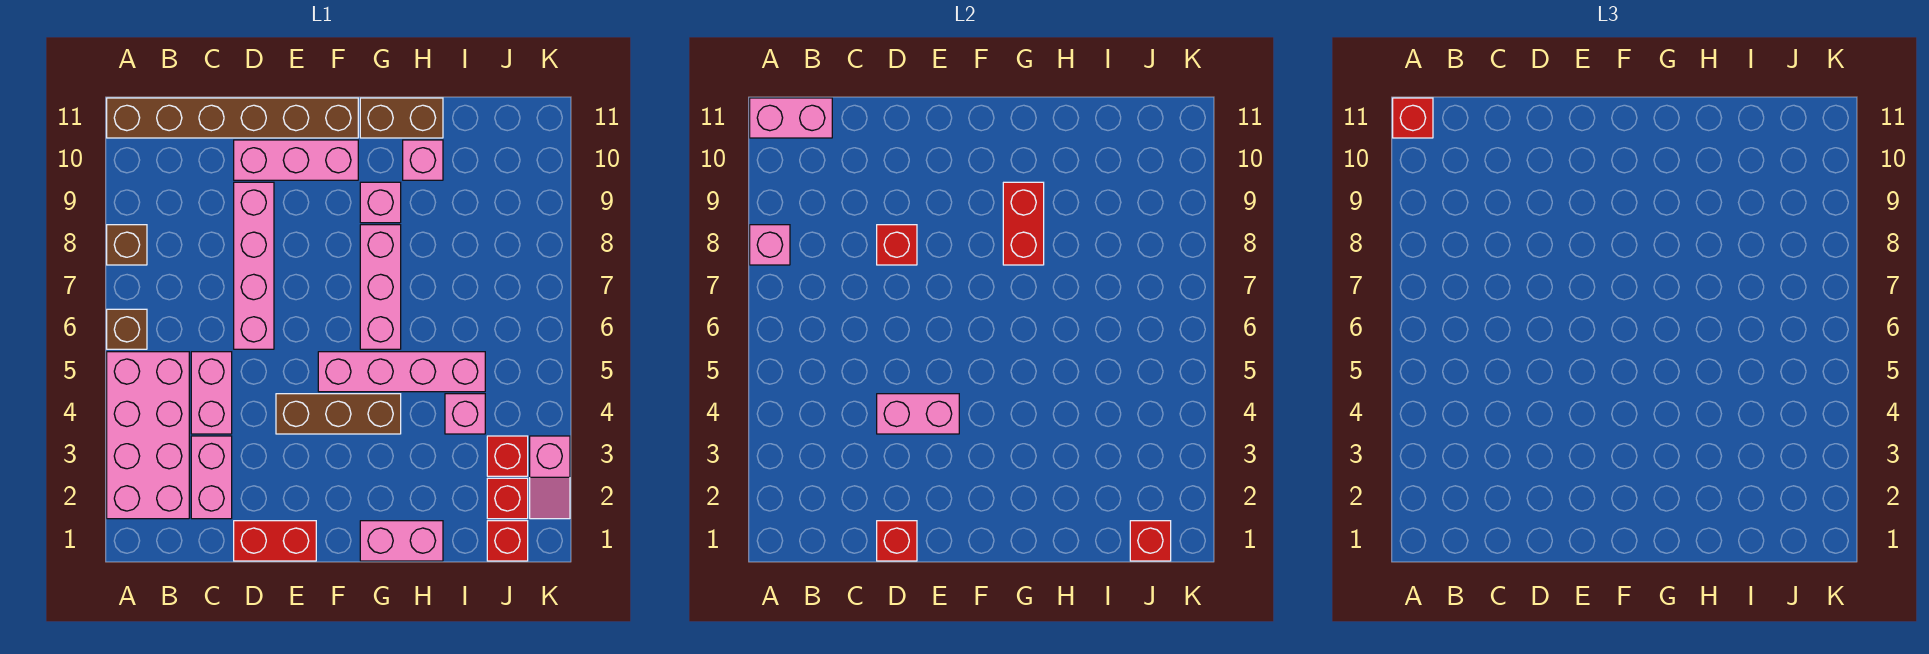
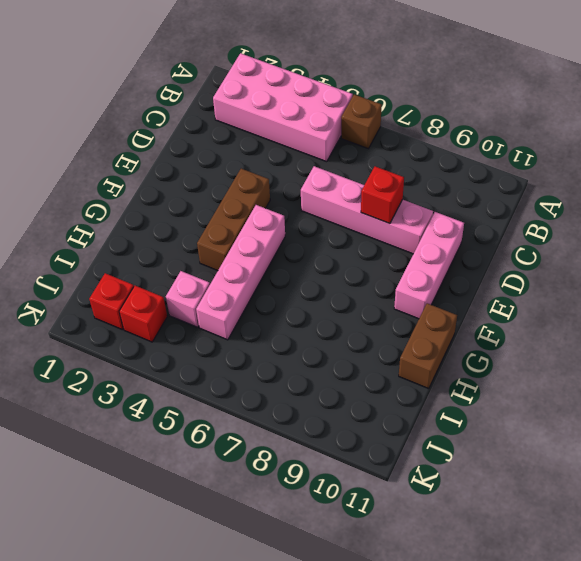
none -> brown 1x1 brick [107,225,147,265]
none -> brown 1x6 brick [107,98,358,138]
none -> pink 1x2 brick [191,436,232,519]

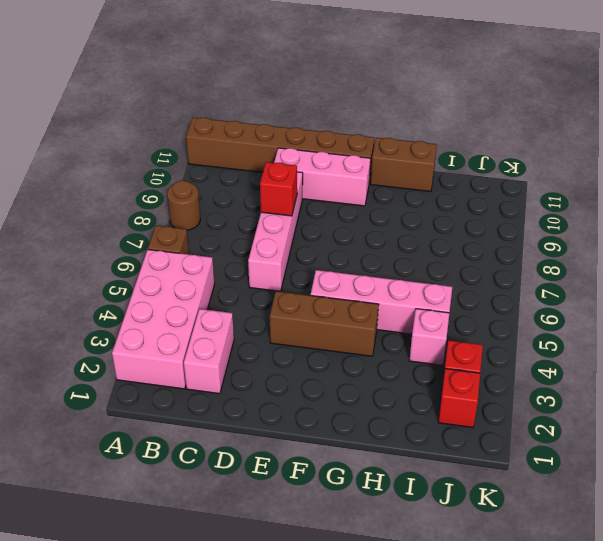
brown 1x1 round brick [167,181,200,230] -> brown 1x1 brick [107,225,147,265]
none -> pink 1x2 brick [191,352,232,434]
none -> red 1x2 brick [234,521,316,561]
none -> pink 1x2 brick [360,521,443,561]

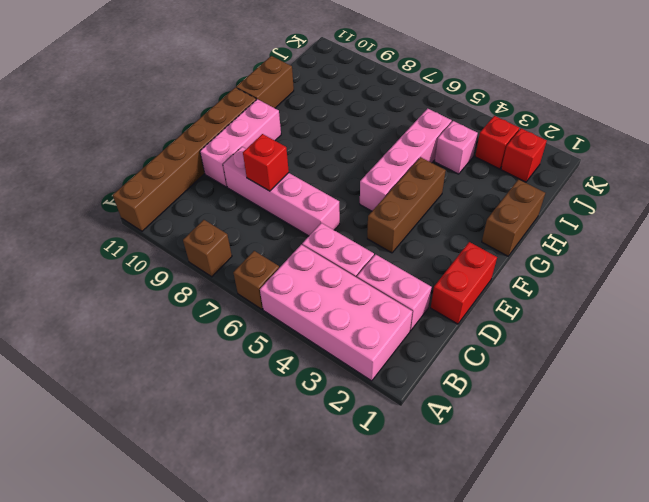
brown 1x2 brick [482,179,545,256] -> pink 1x2 brick [360,521,443,561]
none -> pink 1x3 brick [360,225,401,349]
none -> pink 1x1 brick [360,182,401,223]
none -> pink 1x1 brick [403,140,443,180]

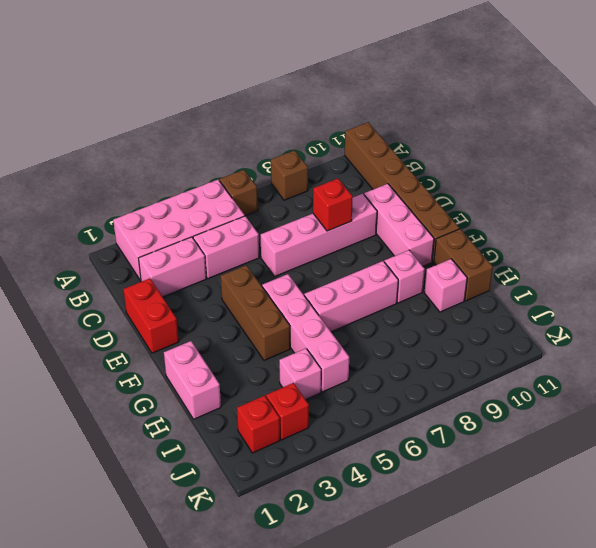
none -> red 1x1 brick [487,521,528,561]
none -> pink 1x2 slope [530,436,570,519]
none -> pink 1x1 brick [750,225,790,265]

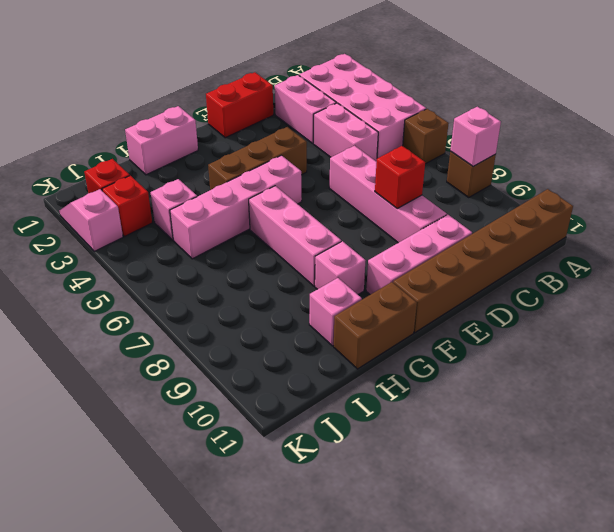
none -> red 1x1 brick [487,521,528,561]
none -> pink 1x2 brick [750,98,832,138]
none -> red 1x1 brick [877,521,917,561]

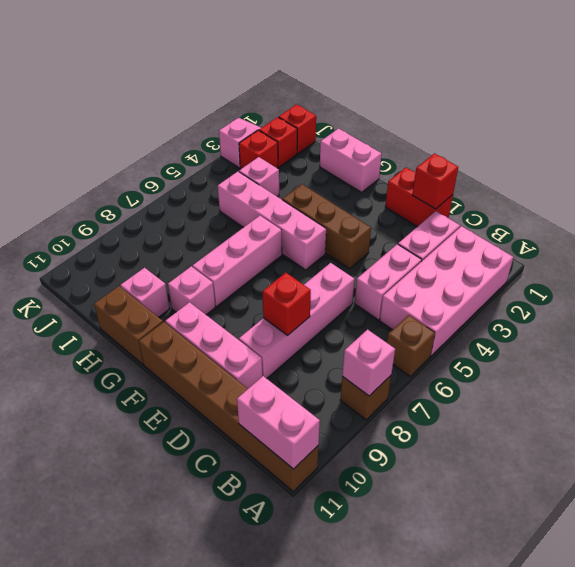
none -> pink 1x2 brick [877,394,959,434]
none -> red 1x2 brick [1003,182,1044,265]
none -> red 1x1 brick [1130,521,1171,561]

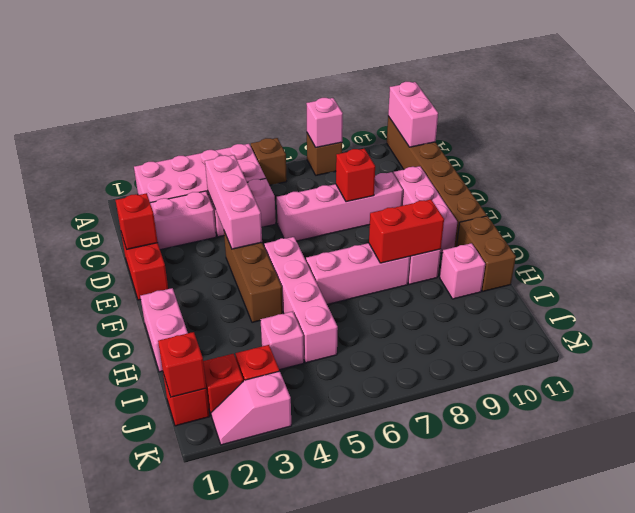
pink 1x3 brick [205,155,262,249] -> pink 1x2 brick [877,394,959,434]
none -> red 1x1 brick [1393,98,1433,138]

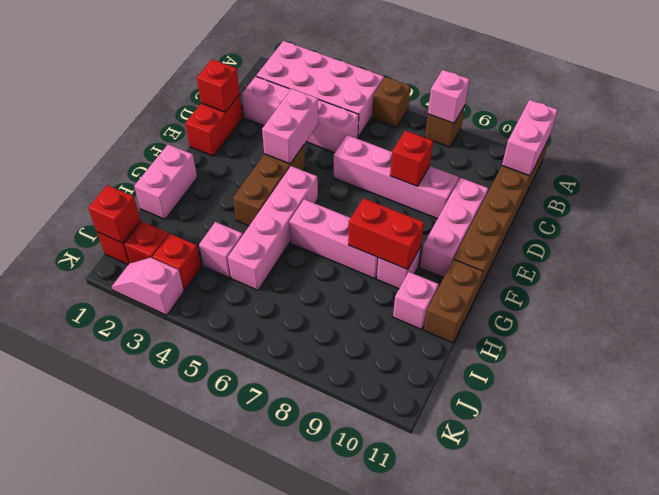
none -> red 1x1 brick [1393,98,1433,138]

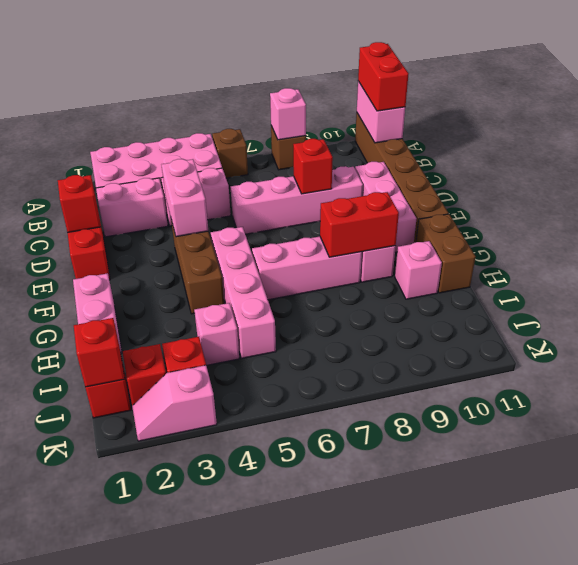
red 1x2 brick [358,42,408,111] -> red 1x1 brick [1393,98,1433,138]

